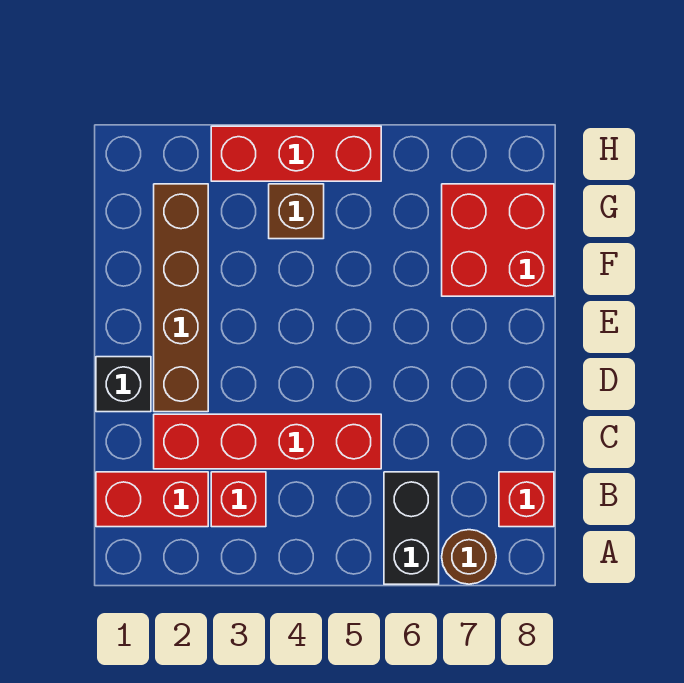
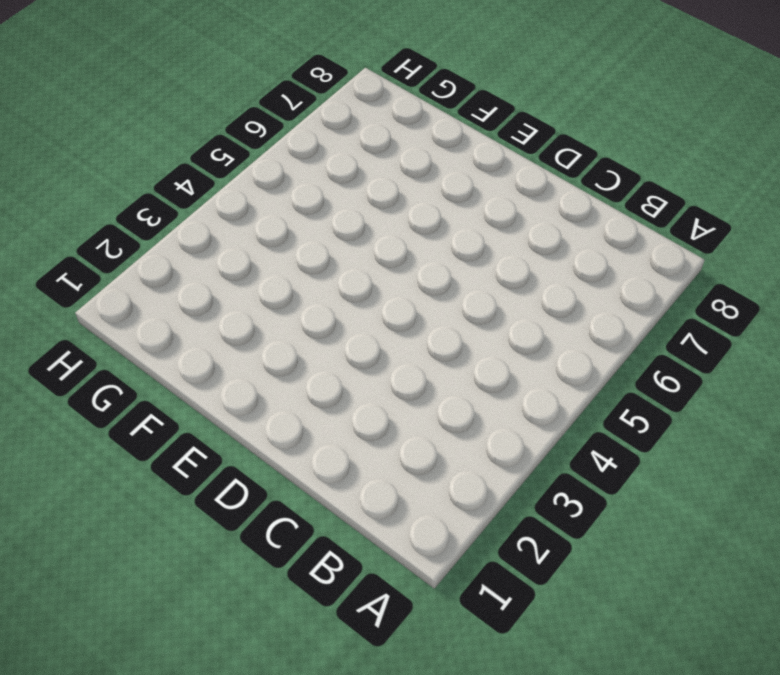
none -> black 1x2 brick [384,472,439,584]
none -> brown 1x1 round brick [442,530,496,584]

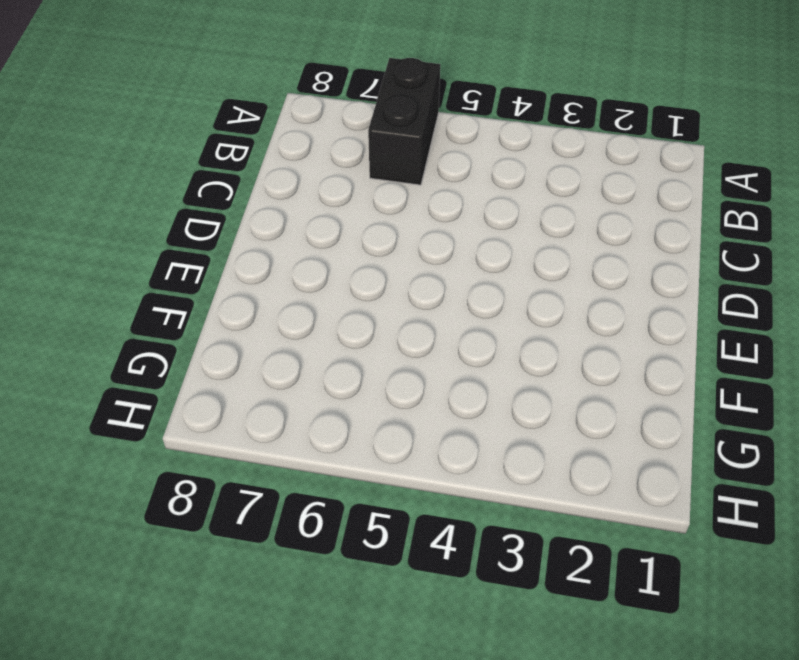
none -> brown 1x1 round brick [442,530,496,584]
none -> red 1x2 brick [96,472,208,527]

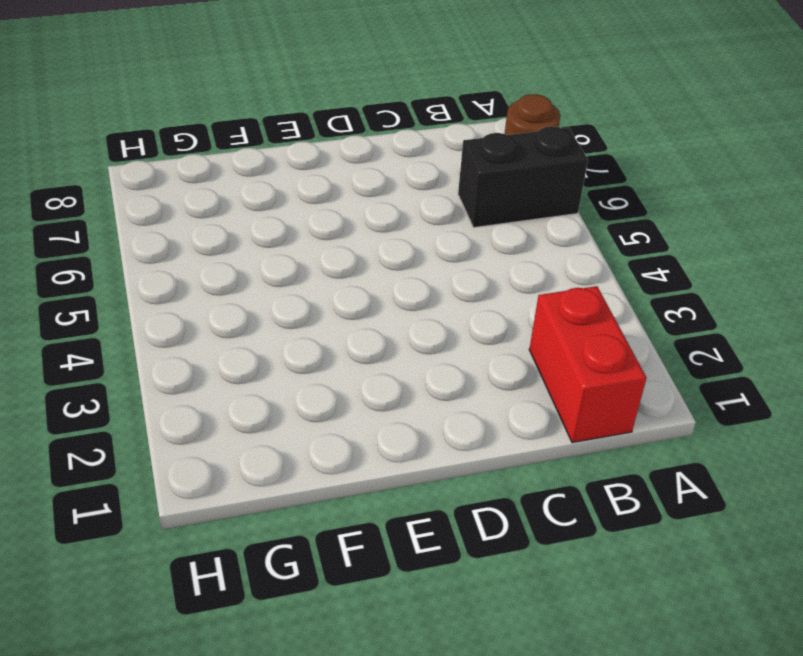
none -> red 1x1 brick [211,472,266,527]
none -> red 1x1 brick [499,472,554,527]

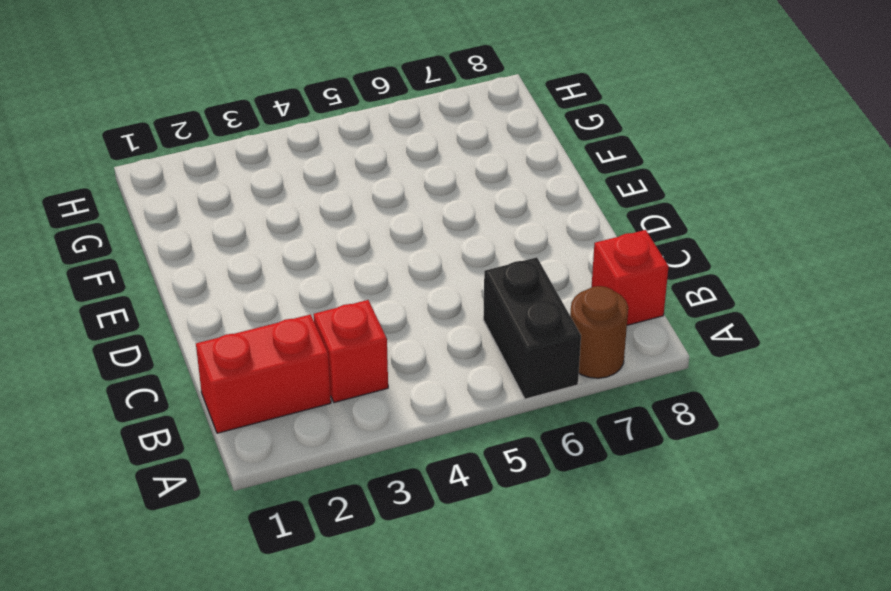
none -> red 1x4 brick [154,414,381,469]
none -> black 1x1 brick [96,357,151,412]

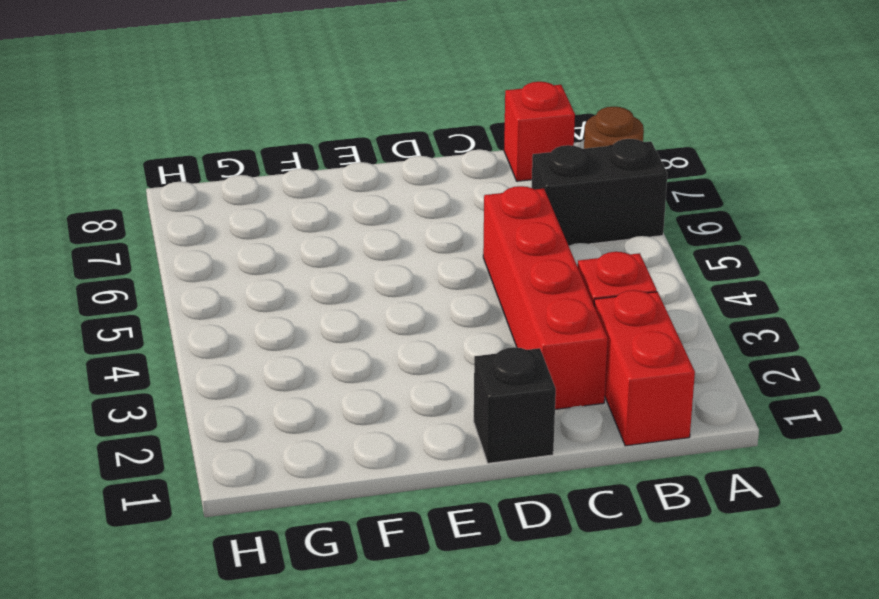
none -> brown 1x4 brick [154,184,208,412]
none -> red 2x2 brick [442,184,554,296]

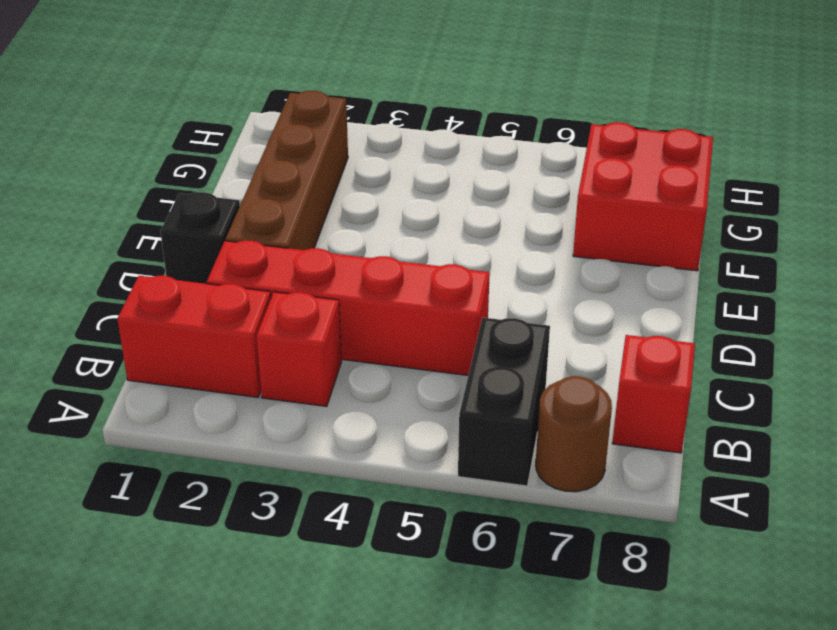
none -> brown 1x1 brick [269,184,324,239]
none -> red 1x3 brick [211,126,381,181]

